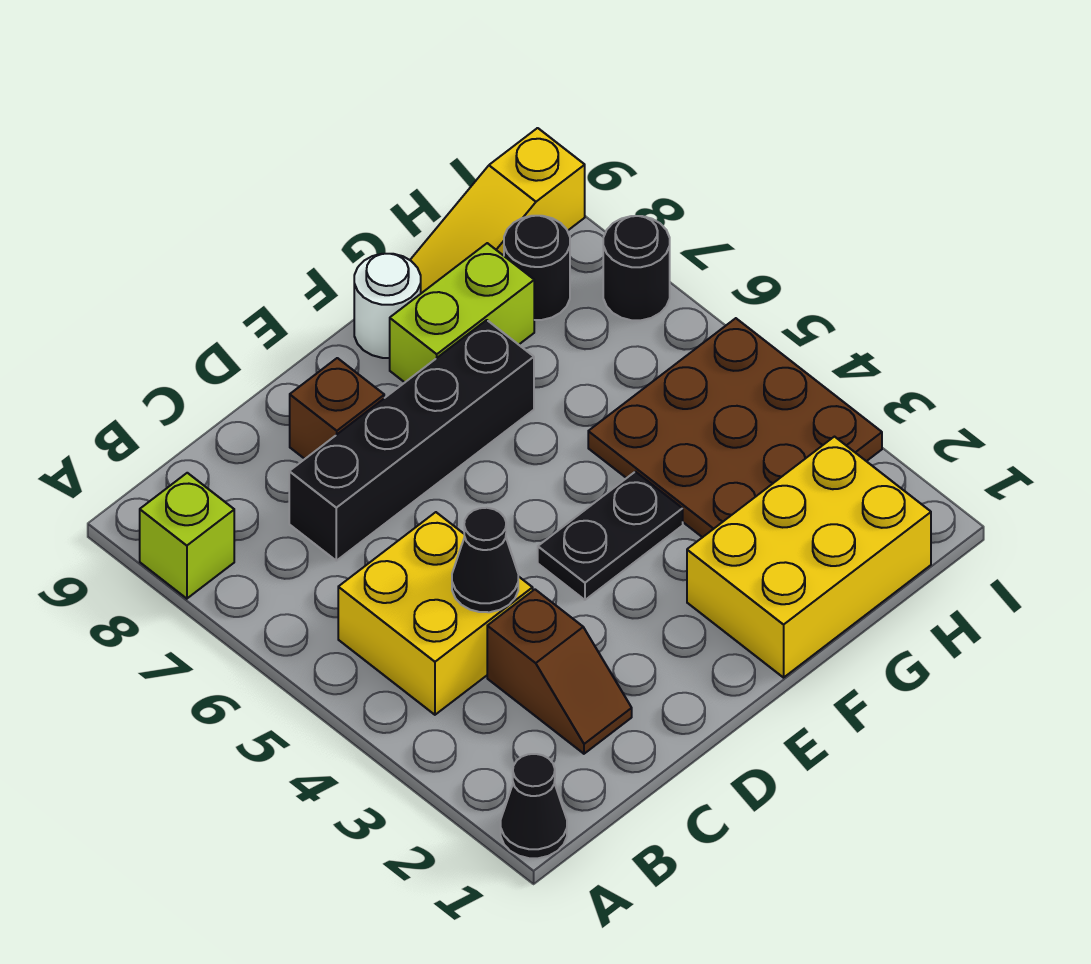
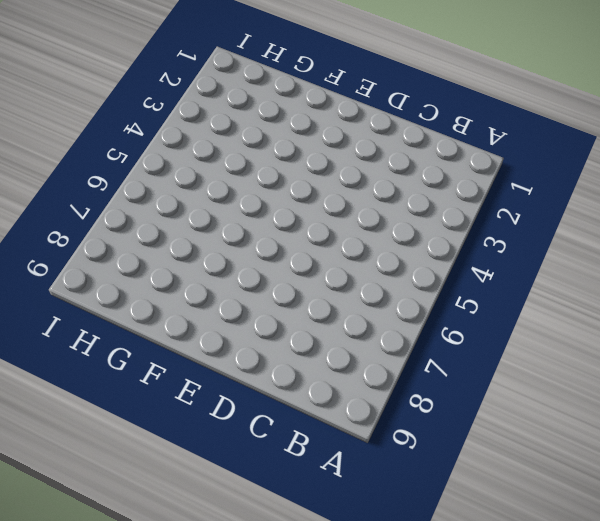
none -> black 1x1 cone [501,754,567,858]
none -> lime 1x1 brick [140,473,234,599]
none -> yellow 2x2 brick [338,512,533,715]

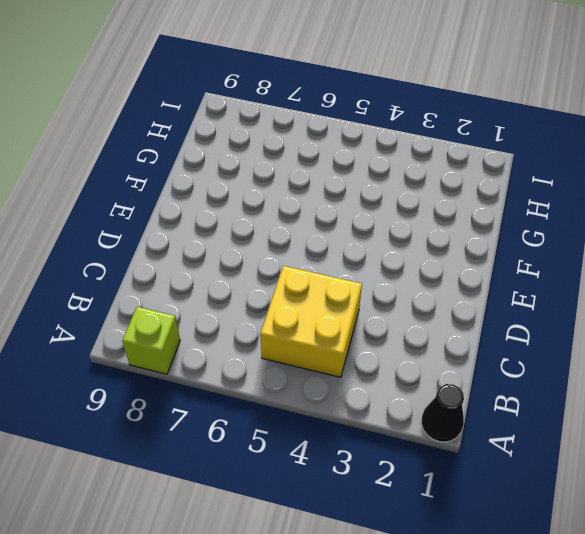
none -> brown 1x2 slope [487,590,632,754]
none -> black 1x4 brick [289,320,534,561]
none -> brown 1x1 brick [290,358,384,459]

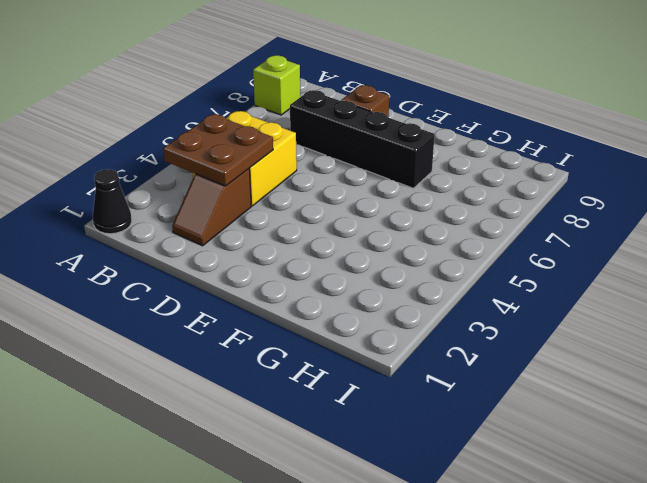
brown 2x2 plate [163,114,273,186] -> black 1x1 cone [452,508,518,612]
none -> black 1x2 plate [538,472,683,600]
none -> yellow 2x3 brick [687,437,931,678]
none -> lime 1x2 brick [390,243,534,382]

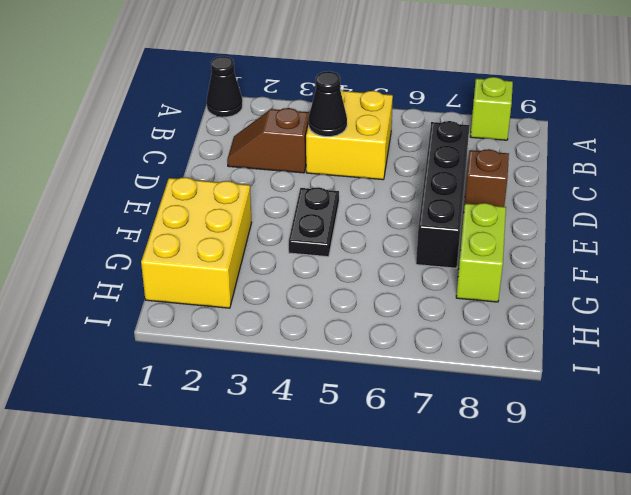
none -> white 1x1 round brick [354,254,421,358]
none -> brown 3x3 plate [588,318,882,537]
none -> yellow 1x3 slope [410,128,585,293]

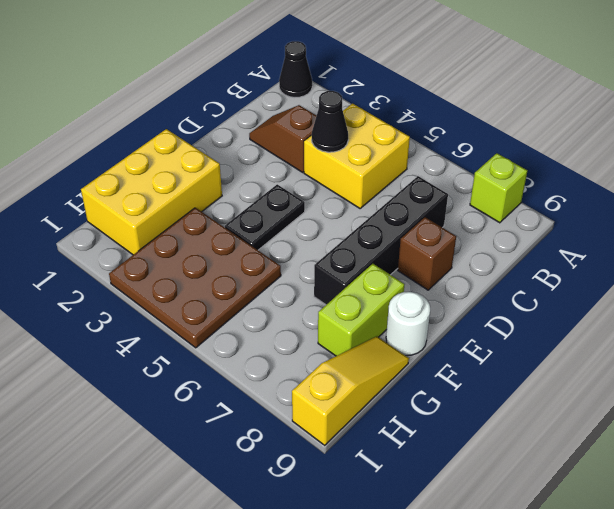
none -> black 1x1 round brick [504,216,570,320]
none -> black 1x1 round brick [603,216,670,320]

